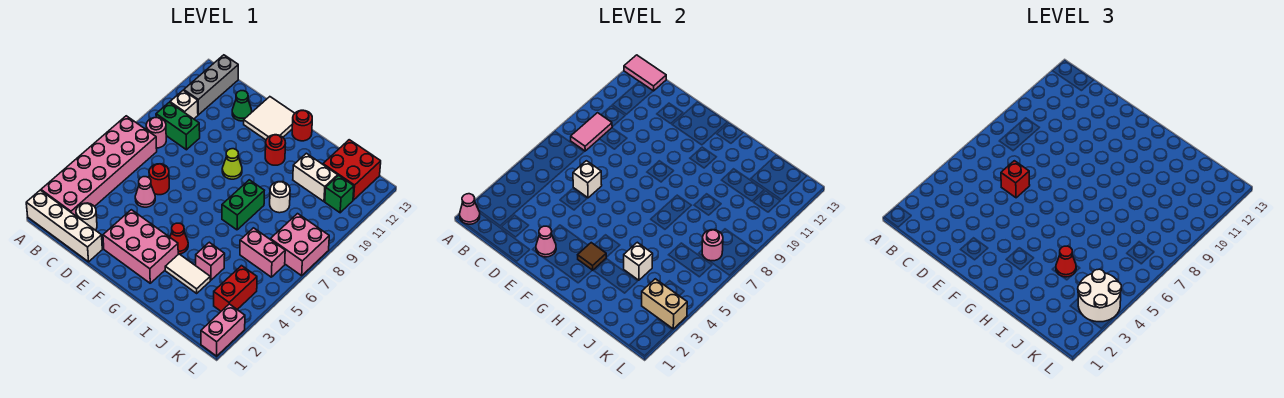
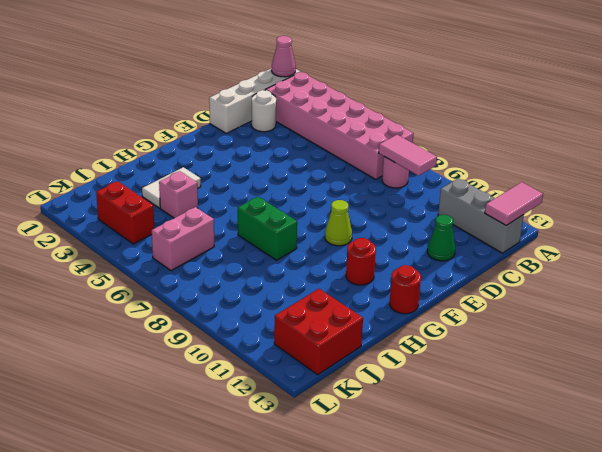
none -> green 1x2 brick [156,102,200,150]
none -> white 1x1 brick [170,90,198,119]
none -> pink 1x1 cone [135,177,155,207]
none -> red 1x1 round brick [149,164,169,195]

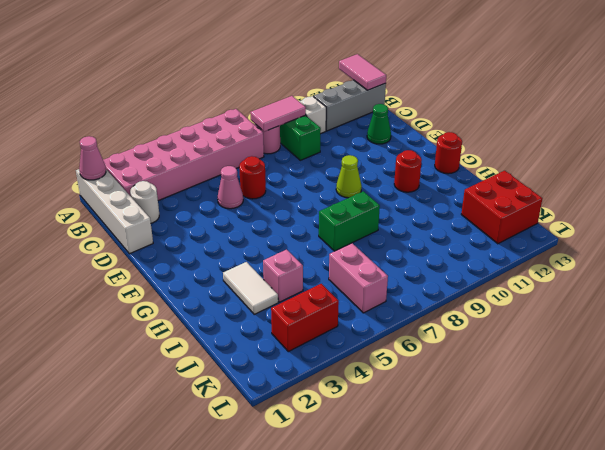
none -> pink 2x3 brick [103,210,178,283]
none -> white 2x2 tile [244,97,295,140]
none -> red 1x1 cone [170,223,188,254]
none -> white 1x1 round brick [270,182,290,213]

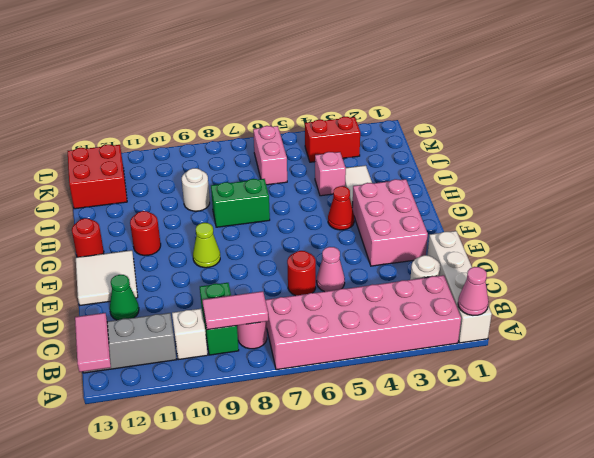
none -> white 1x2 brick [293,153,338,201]
none -> pink 2x2 brick [270,214,329,276]
none -> green 1x1 brick [325,175,354,213]
none -> pink 1x2 brick [201,304,245,356]

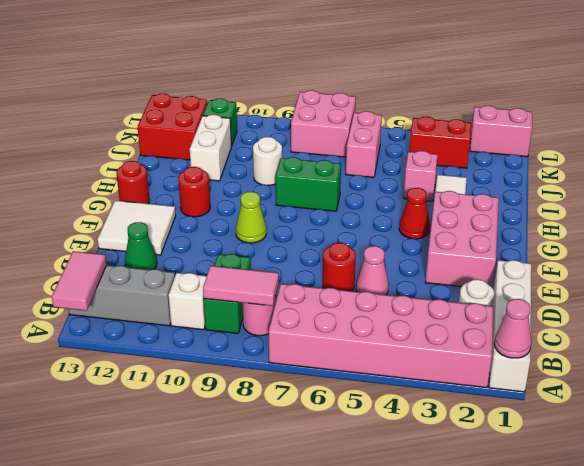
none -> white 1x1 brick [573,161,602,198]
none -> pink 1x1 cone [536,226,556,257]
none -> brown 1x1 tile [578,243,606,270]
none -> white 1x1 brick [624,242,653,280]

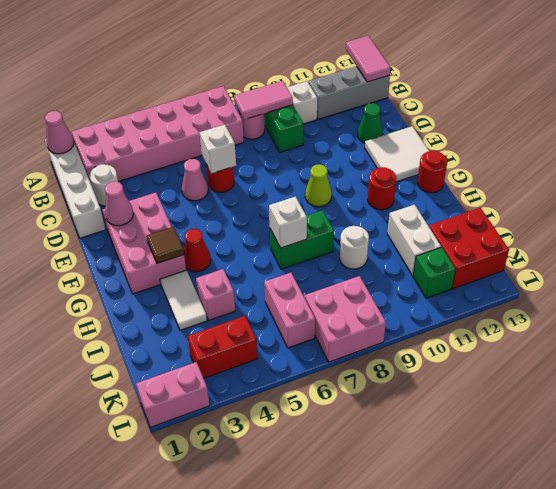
white 1x1 brick [269,197,307,248] -> white 1x1 brick moved to [624,242,653,280]
none -> tan 1x2 brick [642,279,687,329]
none -> pink 1x1 round brick [702,230,723,261]
none -> red 1x1 brick [1001,161,1030,198]
none -> red 1x1 cone [1056,246,1076,277]

